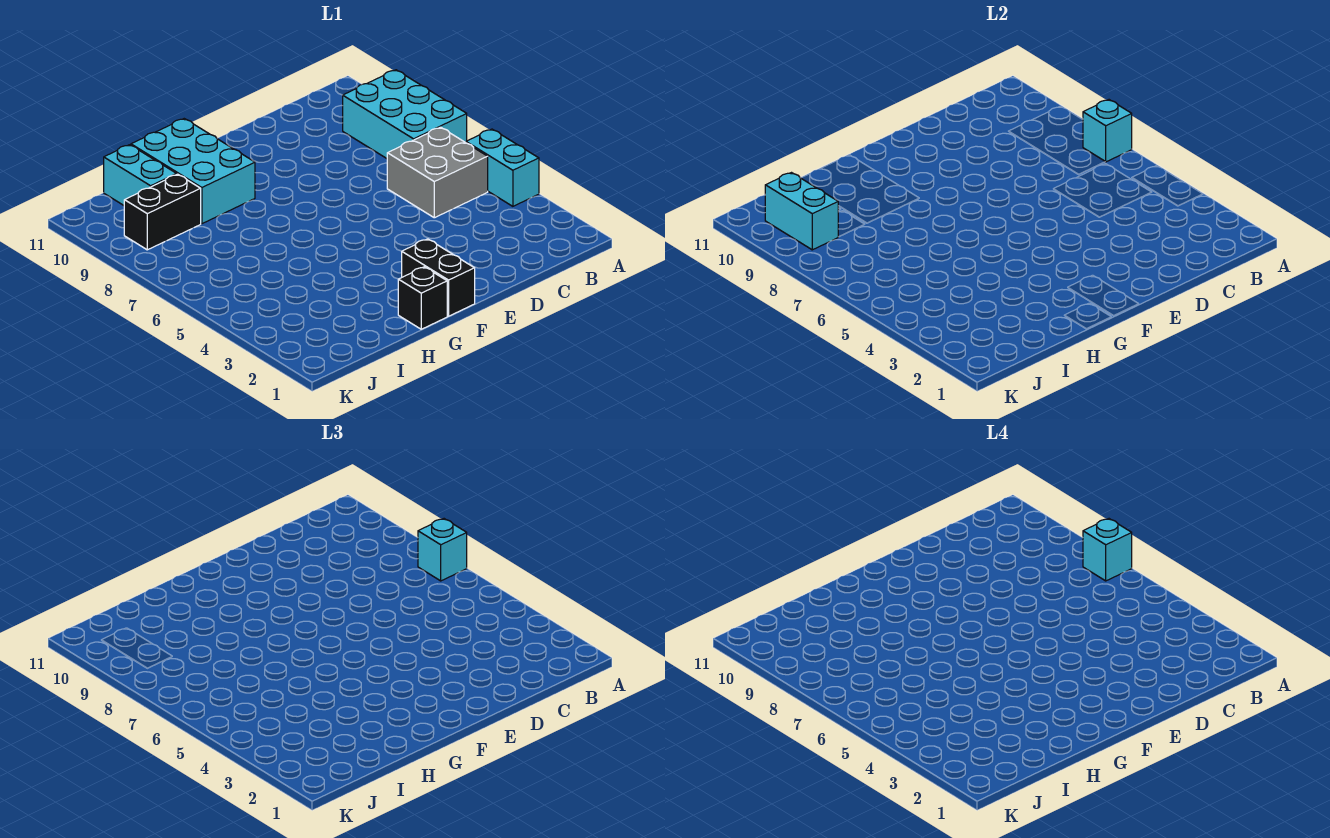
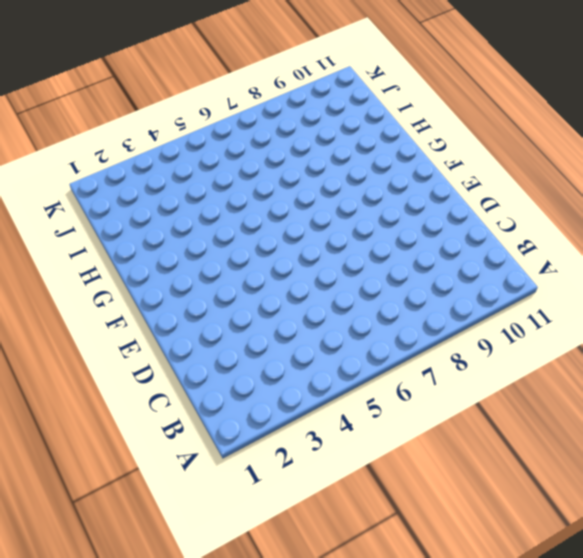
none -> cyan 1x2 brick [466,129,539,206]
none -> cyan 2x3 brick [343,70,467,158]
none -> grey 2x2 brick [387,127,488,218]

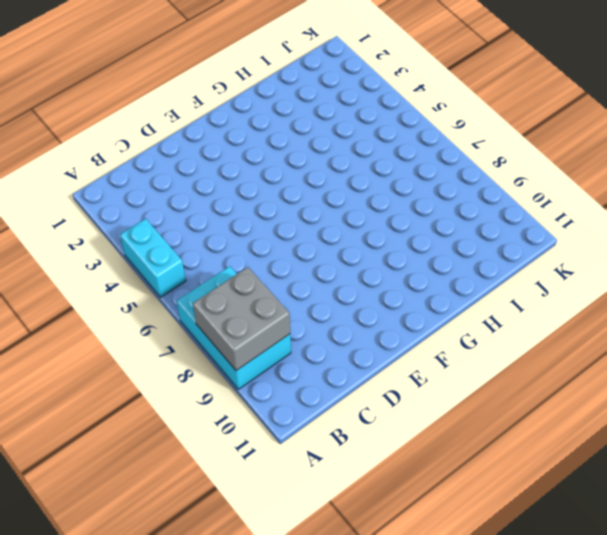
grey 2x2 brick [193,267,290,371] -> grey 2x2 brick moved to [387,127,488,218]
none -> black 1x2 brick [402,239,475,316]
none -> black 1x1 brick [398,267,447,329]
none -> cyan 2x3 brick [131,119,255,224]

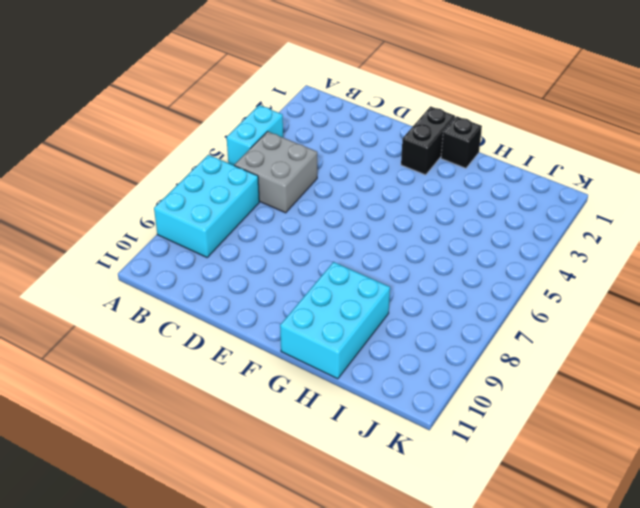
none -> black 1x2 brick [124,174,201,250]
none -> cyan 1x2 brick [104,145,177,205]
none -> cyan 1x1 brick [1083,100,1132,162]

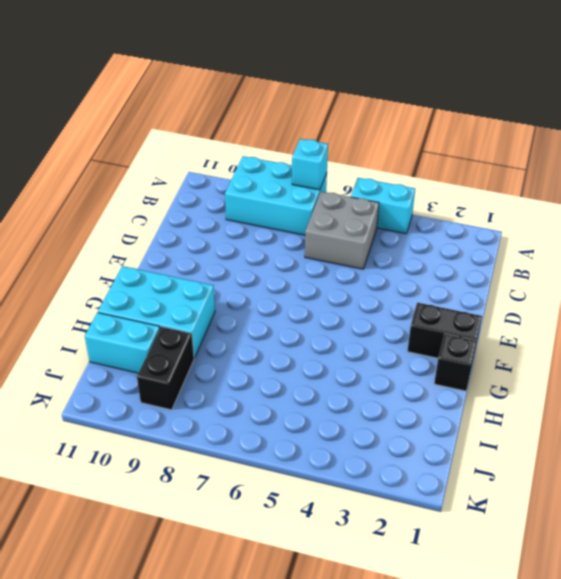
none -> cyan 1x2 brick [765,173,839,250]
none -> cyan 1x1 brick [418,519,467,581]
none -> cyan 1x1 brick [1083,519,1132,581]

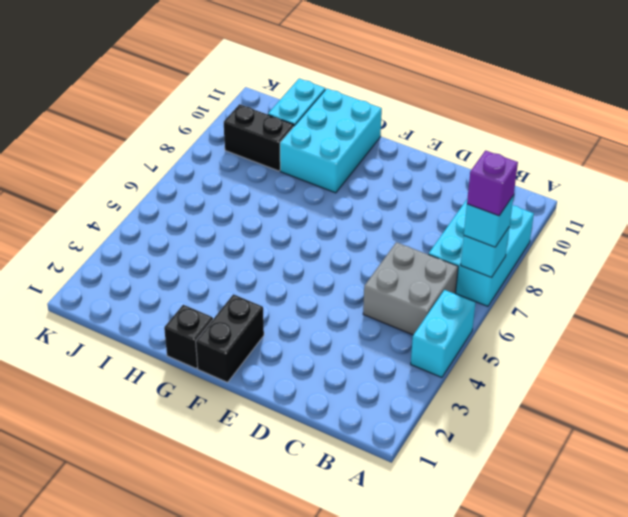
purple 1x1 brick [467,151,518,216] -> cyan 1x1 brick [1083,519,1132,581]
none -> cyan 1x2 brick [765,173,839,250]

